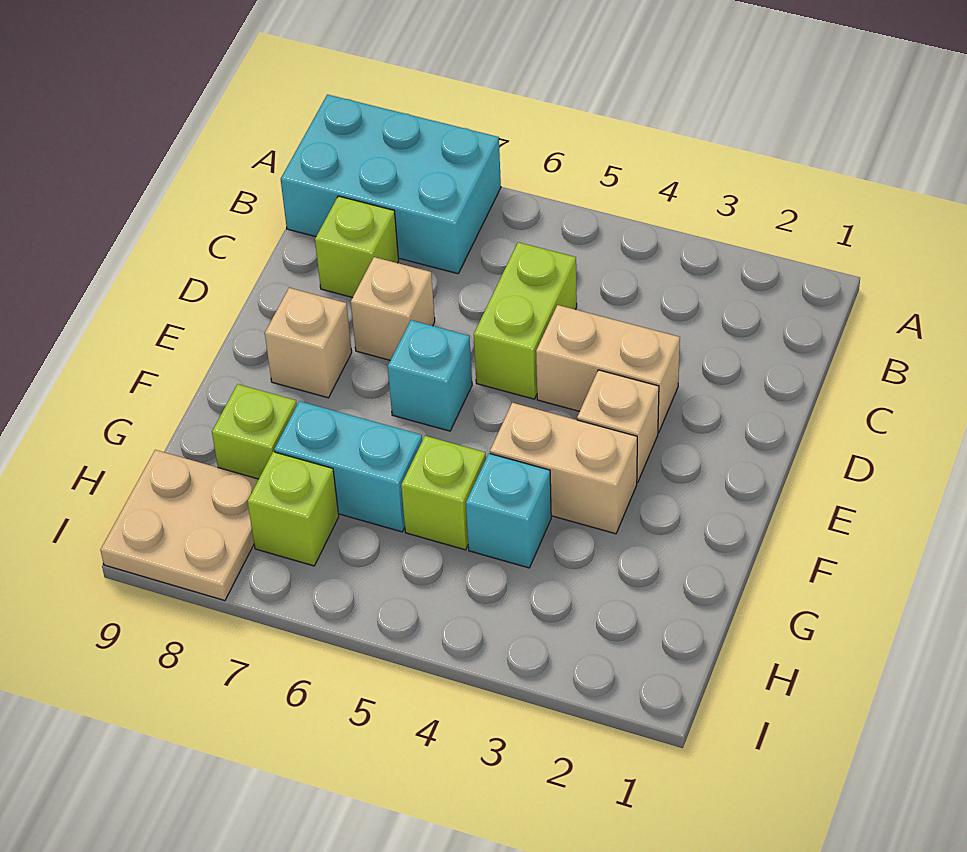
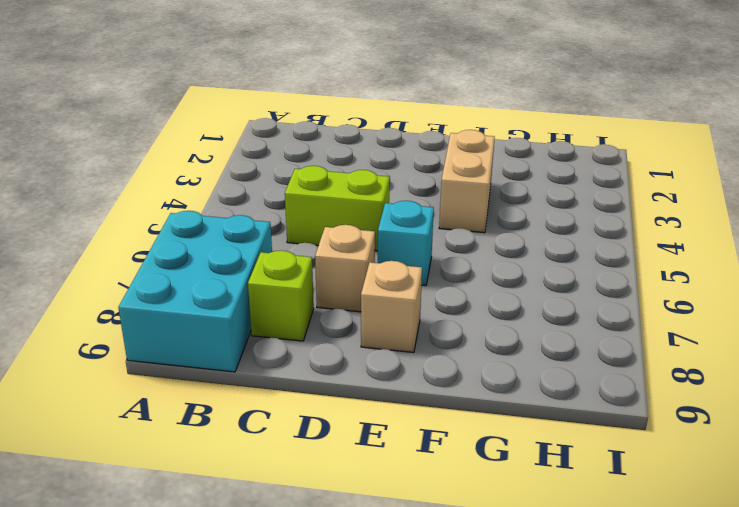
none -> tan 1x2 brick [536,305,680,433]
none -> tan 1x1 brick [577,370,659,483]
none -> cyan 1x1 brick [466,453,551,568]

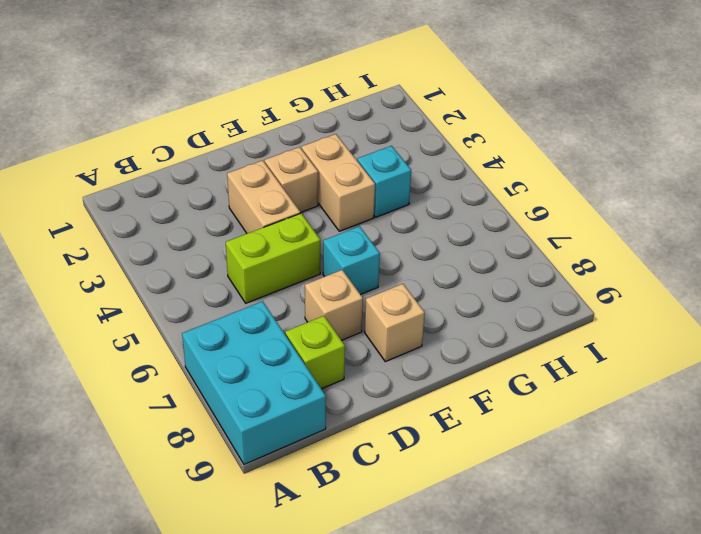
none -> lime 1x1 brick [401,436,486,550]
none -> cyan 1x2 brick [274,401,422,532]
none -> lime 1x1 brick [212,384,297,479]

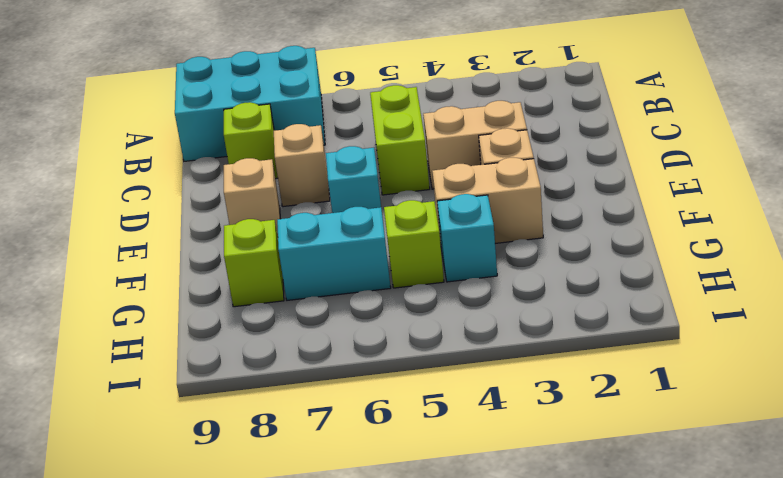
none -> lime 1x1 brick [248,452,339,566]
none -> tan 2x2 plate [101,450,259,601]

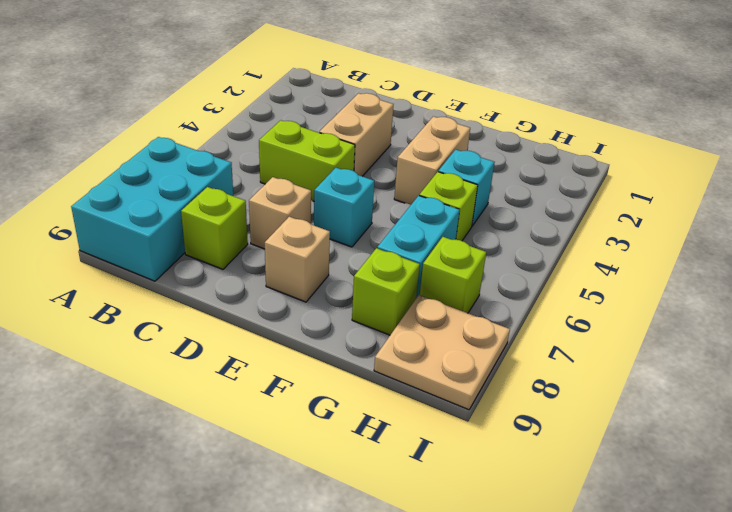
none -> tan 1x1 brick [577,370,659,483]

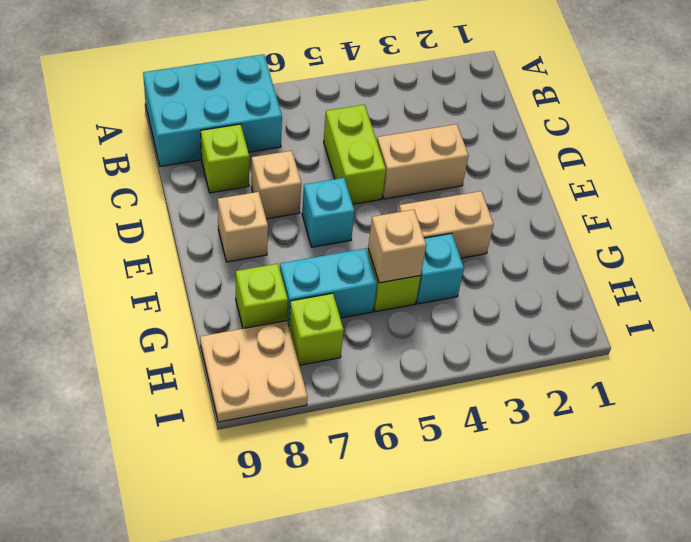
tan 1x1 brick [368,210,426,283] -> tan 1x1 brick moved to [577,370,659,483]

